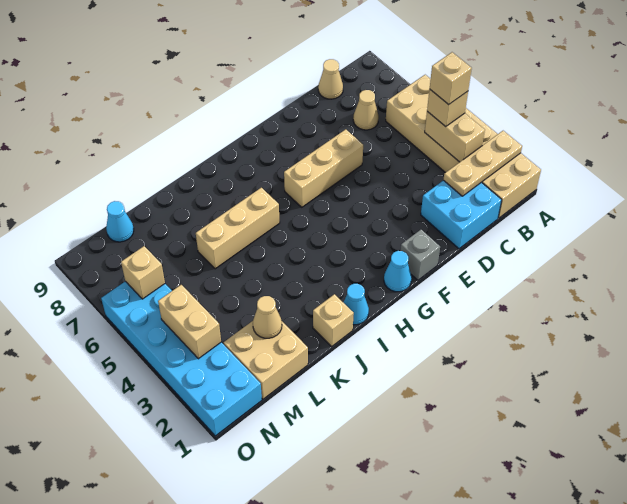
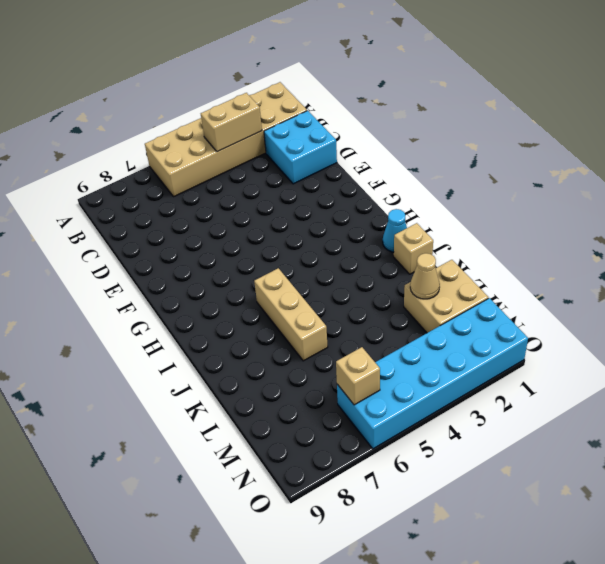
none -> tan 1x1 cone [353,90,379,130]
none -> tan 1x1 cone [318,59,343,99]
none -> tan 1x3 brick [284,129,363,207]

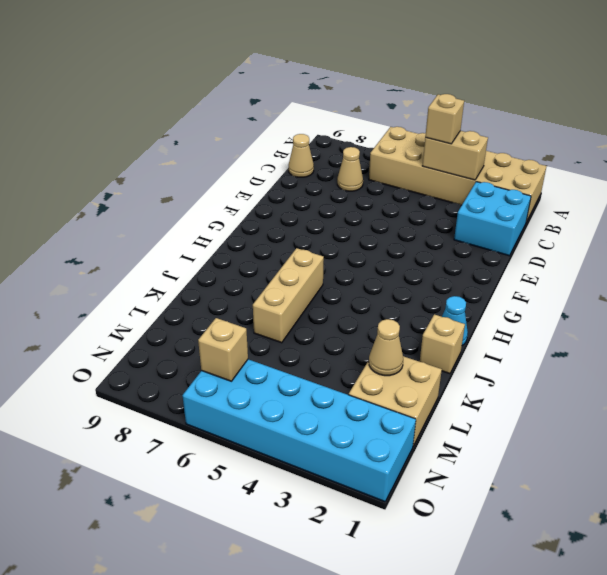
none -> tan 1x3 brick [284,129,363,207]
none -> grey 1x1 brick [400,230,440,280]
none -> cyan 1x1 cone [384,251,411,292]

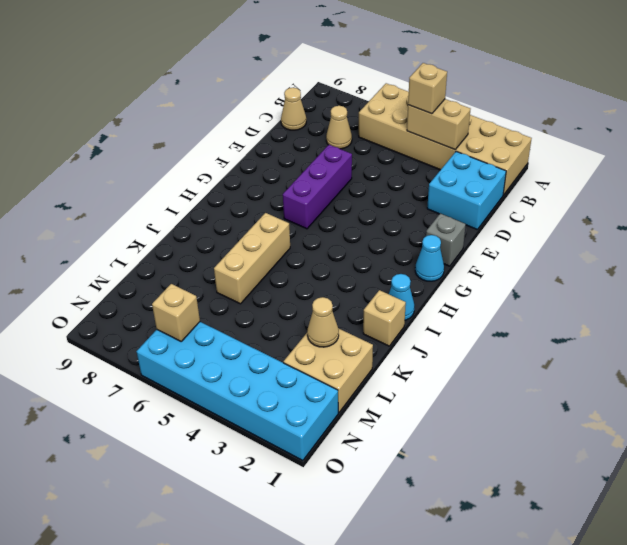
purple 1x3 brick [283,145,352,229] -> tan 1x3 brick [284,129,363,207]
none -> cyan 1x1 cone [106,201,134,242]
none -> tan 1x3 plate [443,131,522,196]
none -> tan 1x2 brick [158,285,221,359]

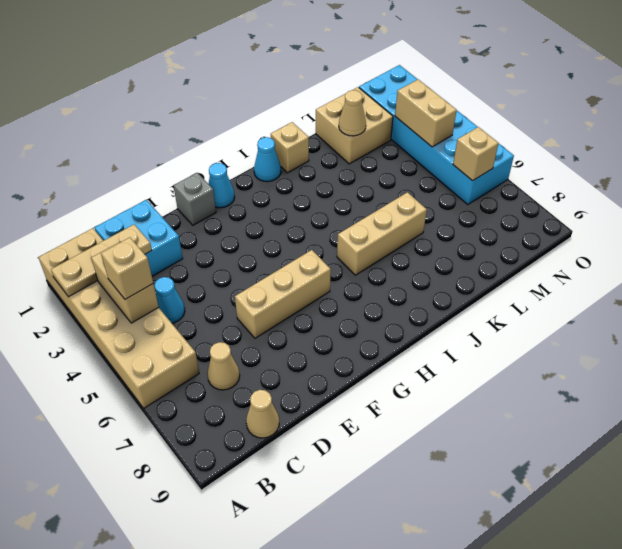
cyan 1x1 cone [154,277,185,323] -> cyan 1x1 cone moved to [106,201,134,242]
none -> tan 1x1 brick [430,52,472,105]

